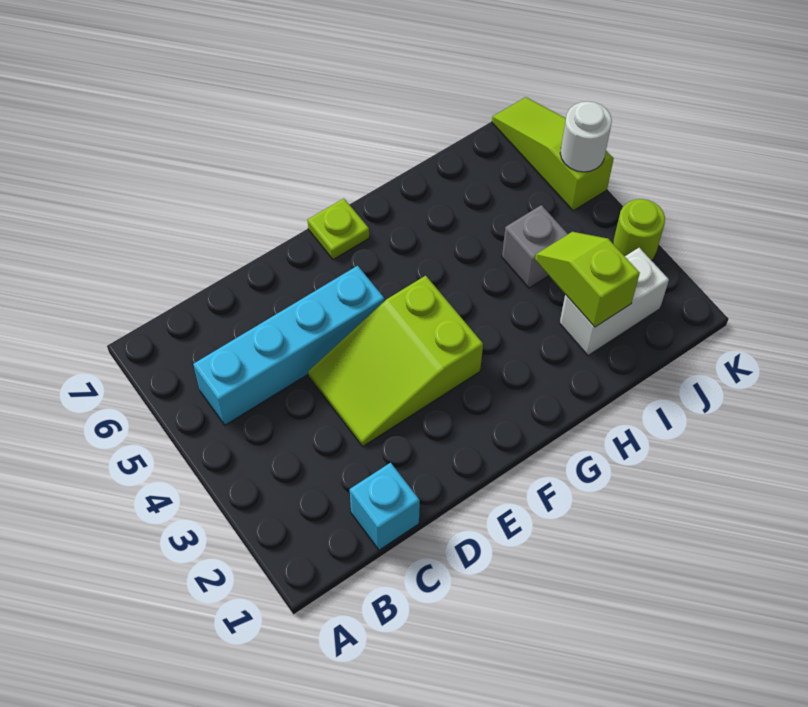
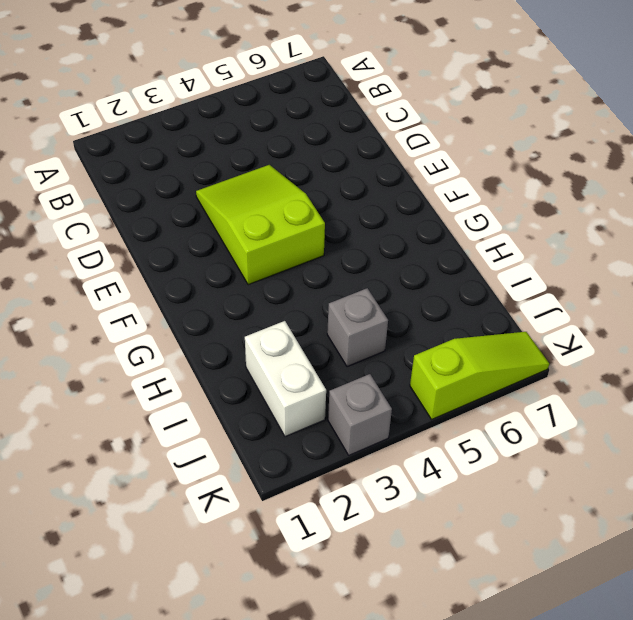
grey 1x1 brick [328,374,392,455] -> lime 1x1 round brick [613,199,665,261]
none -> cyan 1x4 brick [193,266,384,425]
none -> cyan 1x1 brick [350,463,420,550]

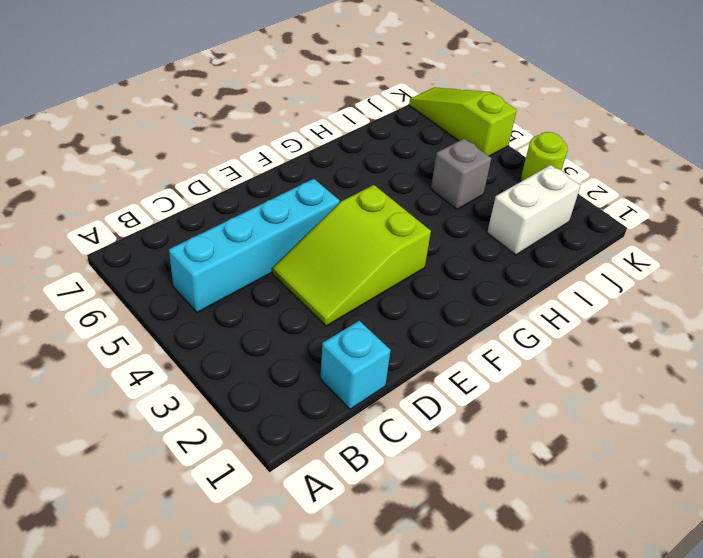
none -> lime 1x1 plate [308,199,369,259]
none -> lime 1x2 slope [535,232,640,327]

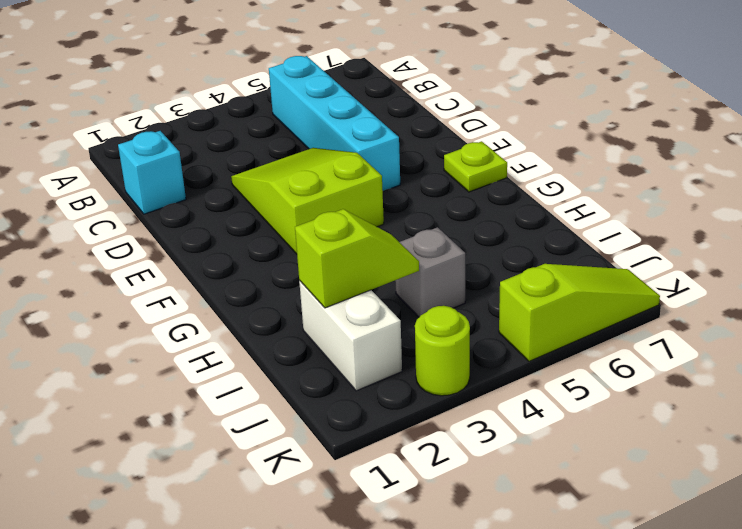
none -> white 1x1 round brick [560,101,612,172]

